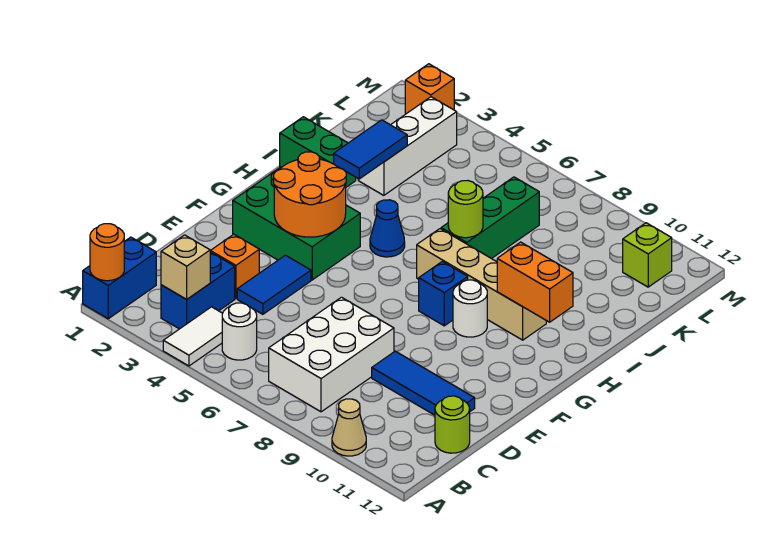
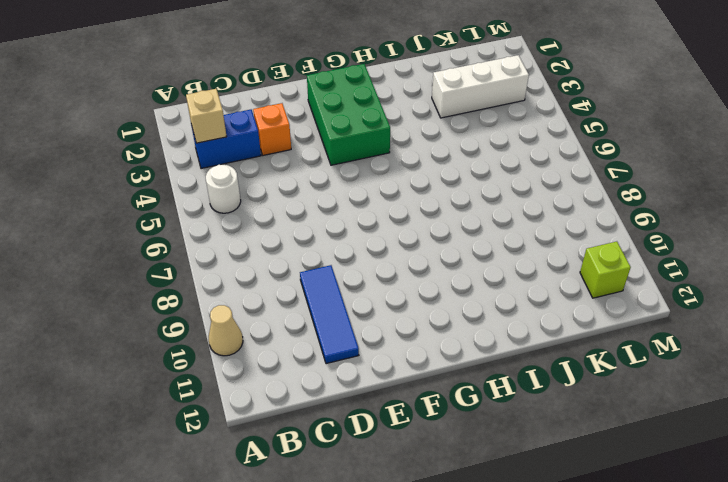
none -> blue 1x2 brick [83,237,156,319]
none -> white 1x2 tile [163,307,223,366]
none -> white 2x3 brick [269,297,394,412]

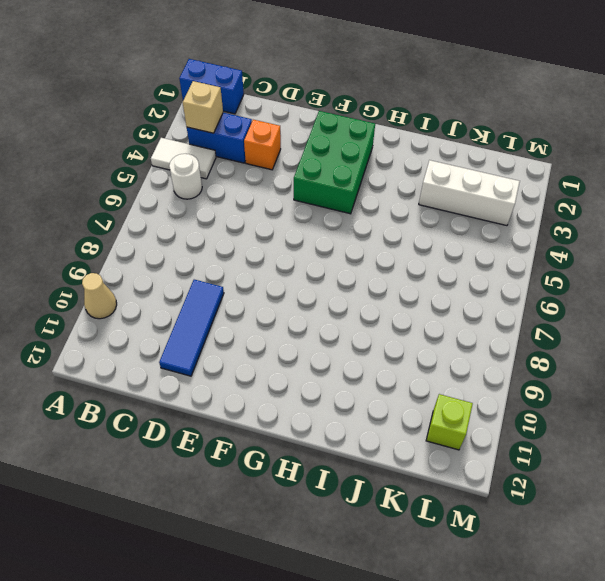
none -> white 2x3 brick [269,297,394,412]
none -> lime 1x1 round brick [435,396,470,453]
none -> blue 1x2 tile [237,255,311,314]

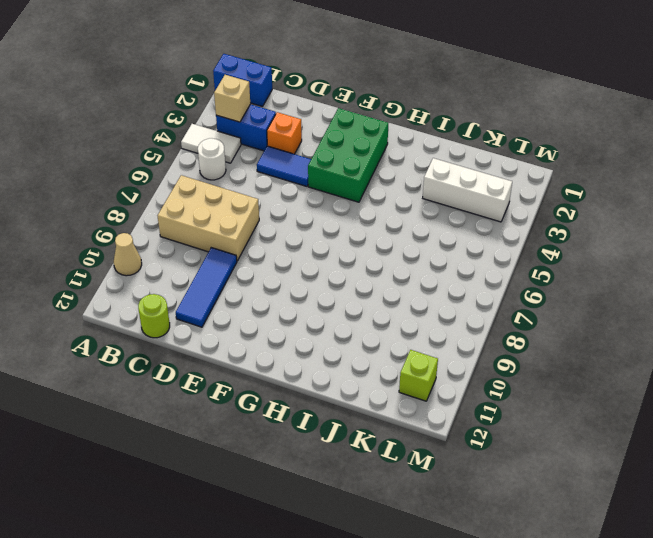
tan 2x3 brick [158,175,259,261] -> white 2x3 brick [269,297,394,412]
none -> blue 1x1 brick [419,262,468,326]
none -> white 1x1 round brick [453,280,487,337]
none -> blue 1x1 cone [370,200,405,257]

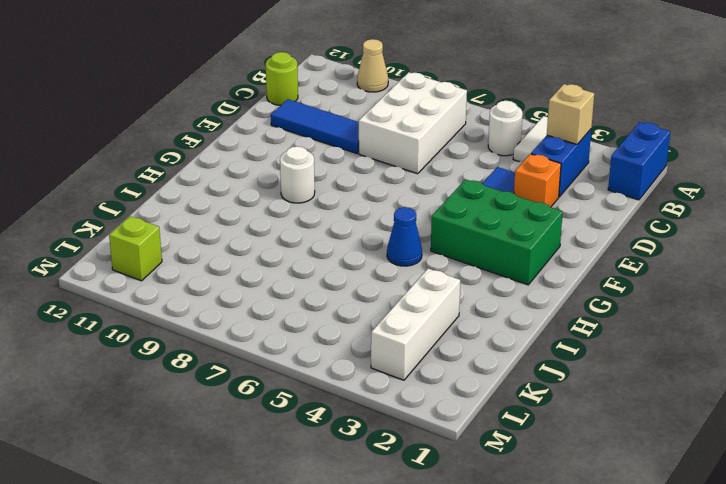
none -> blue 1x1 brick [419,262,468,326]
none -> tan 1x4 brick [417,229,546,340]
none -> green 1x2 brick [280,117,356,187]

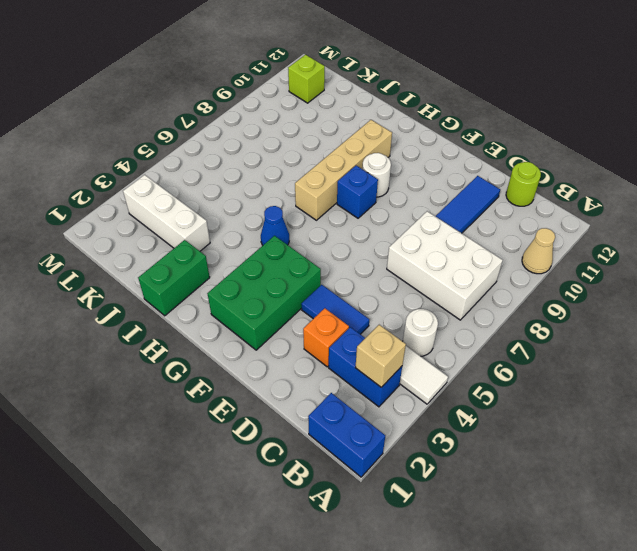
none -> green 1x3 brick [441,177,539,259]
none -> orange 1x1 brick [405,64,454,114]
none -> orange 1x1 round brick [90,224,125,281]

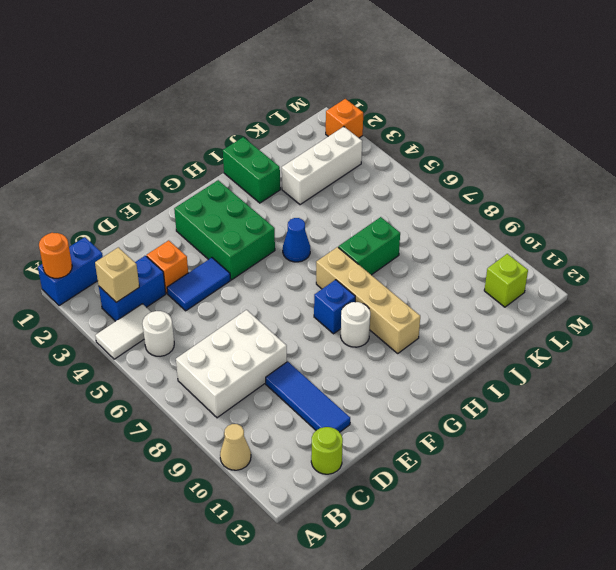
green 1x2 brick [338,217,400,275] -> green 1x3 brick [441,177,539,259]
none -> orange 2x2 round brick [274,152,346,237]
none -> orange 1x2 brick [497,242,573,322]
none -> blue 1x2 tile [334,120,407,179]

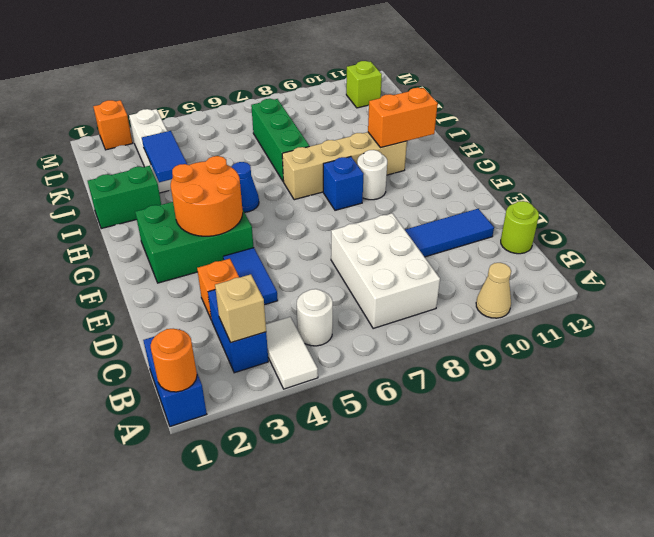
none -> lime 1x1 round brick [448,180,483,238]

